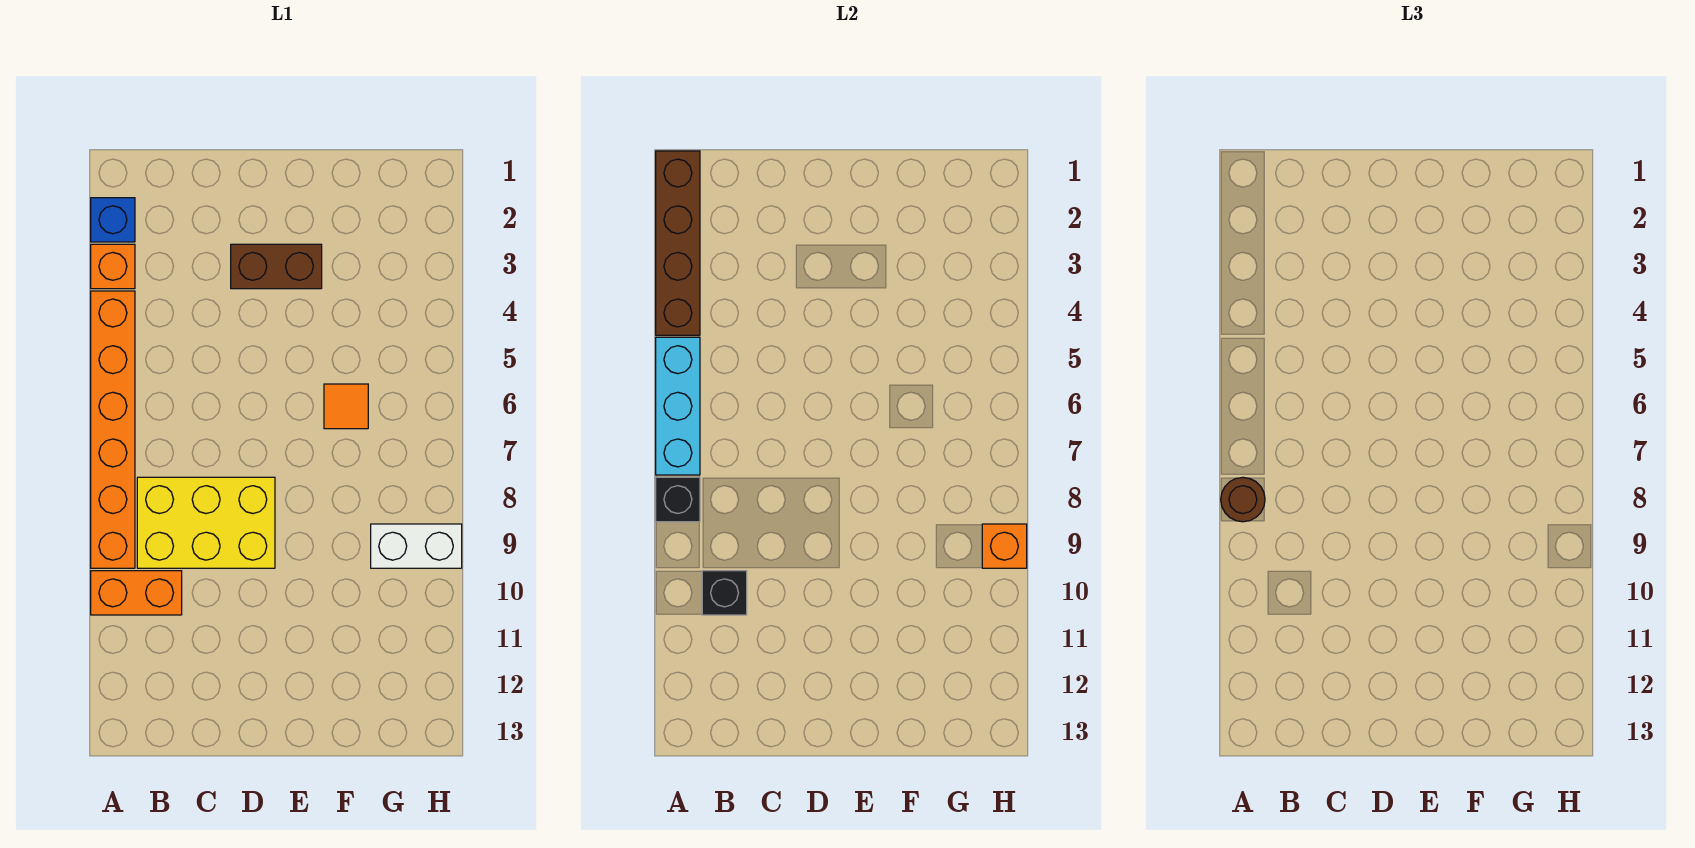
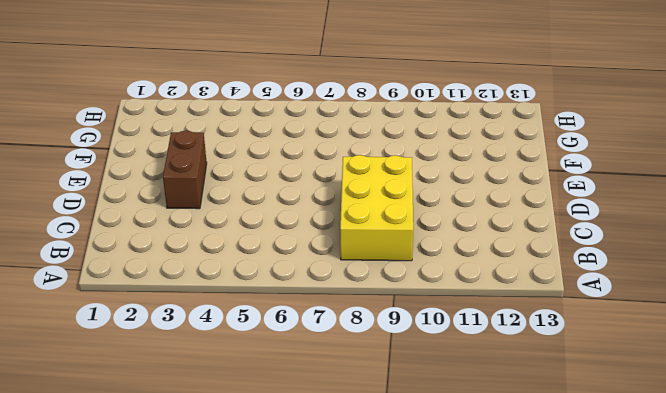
none -> blue 1x1 brick [91,198,135,242]
none -> orange 1x1 brick [91,244,135,289]
none -> orange 1x6 brick [91,291,135,568]

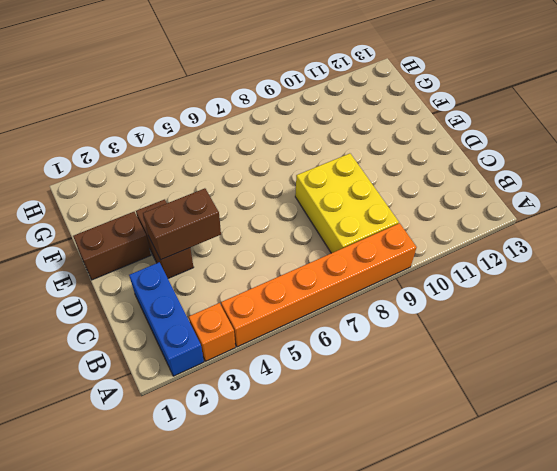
blue 1x3 brick [129,262,204,376] -> blue 1x1 brick [91,198,135,242]
brown 1x2 brick [143,188,221,260] -> none
brown 1x2 brick [73,212,151,280] -> none
none -> orange 1x2 brick [91,571,182,615]
none -> orange 1x1 tile [324,384,368,429]
none -> white 1x2 brick [371,524,462,568]

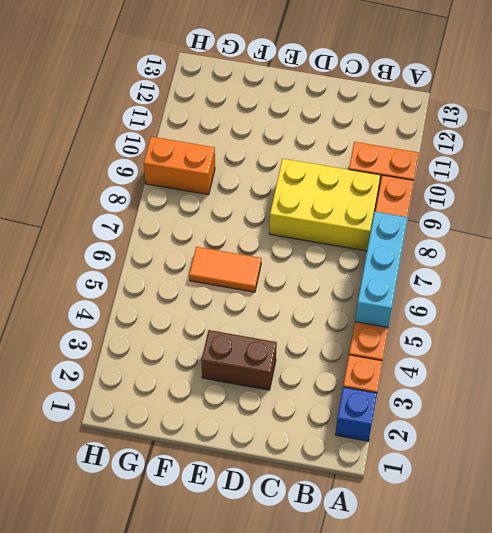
orange 1x2 tile [189,247,261,292] -> orange 1x1 tile [324,384,368,429]
orange 1x2 brick [144,137,215,195] -> white 1x2 brick [371,524,462,568]
none -> brown 1x4 brick [656,151,700,335]
none -> black 1x1 brick [656,477,700,522]
none -> black 1x1 brick [702,571,747,615]

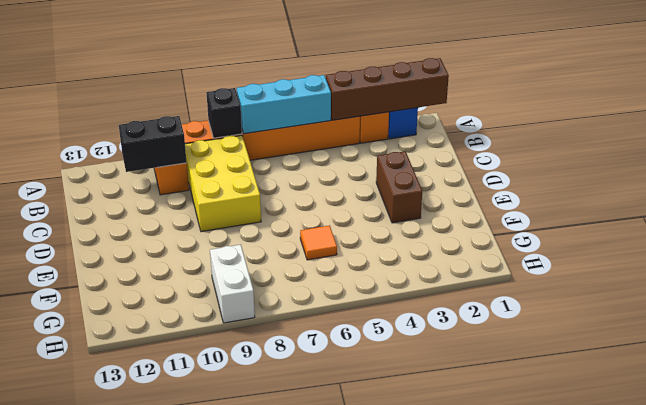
black 1x2 brick [119,116,187,172] -> black 1x1 brick [702,571,747,615]
none -> orange 1x1 brick [982,524,1027,568]
none -> brown 1x1 round brick [1221,477,1265,522]

